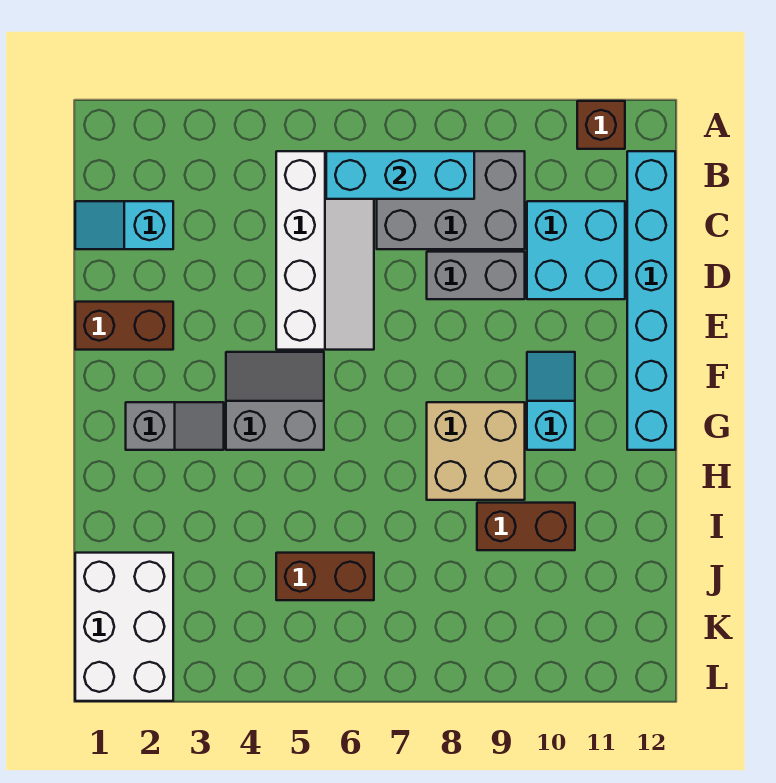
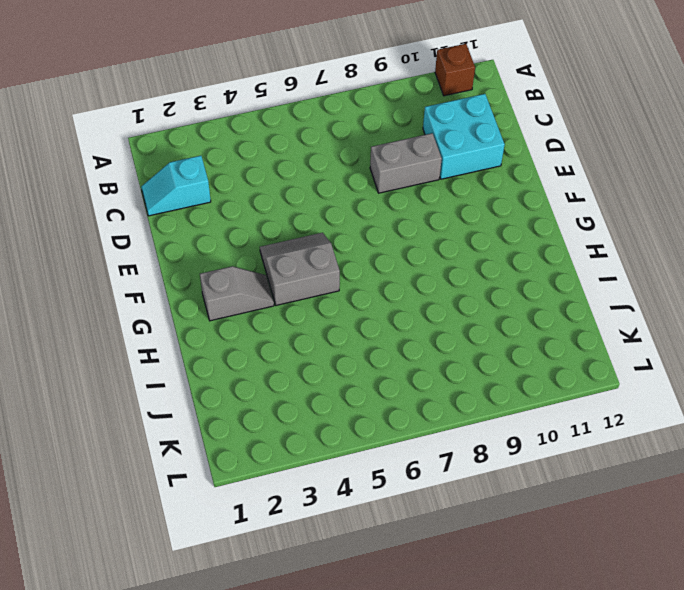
none -> white 2x4 slope [276,151,374,350]
none -> grey 2x3 brick [377,151,525,249]
none -> cyan 1x6 brick [627,151,675,450]

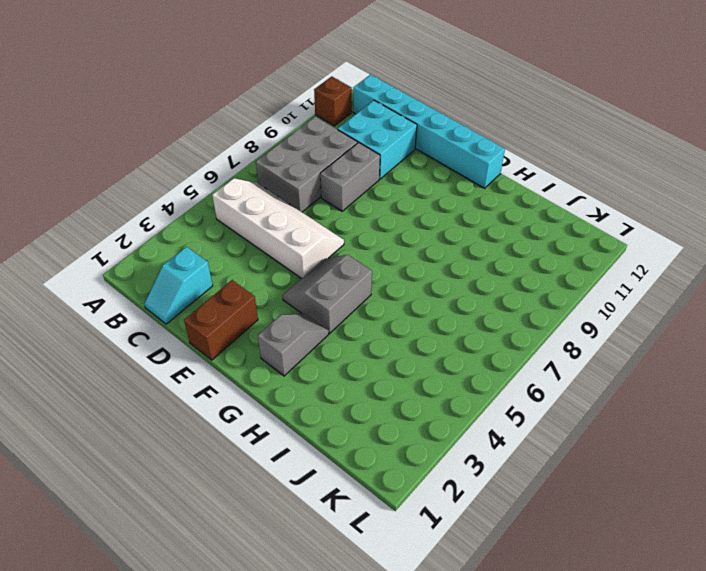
none -> cyan 1x2 slope [527,352,575,450]
none -> tan 2x2 brick [427,402,525,500]
none -> brown 1x2 brick [477,503,575,550]

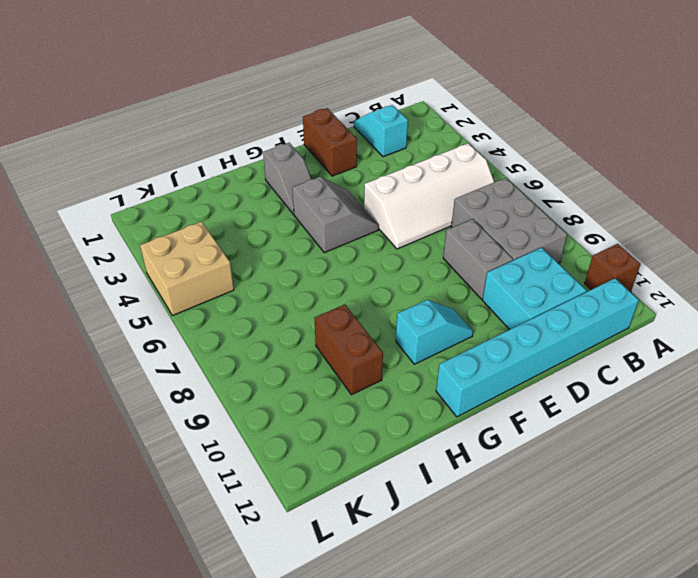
tan 2x2 brick [140,222,234,316] -> tan 2x2 brick moved to [427,402,525,500]
none -> white 2x3 brick [75,553,173,701]
none -> brown 1x2 brick [276,553,374,600]
none -> cyan 1x3 brick [326,151,474,199]

